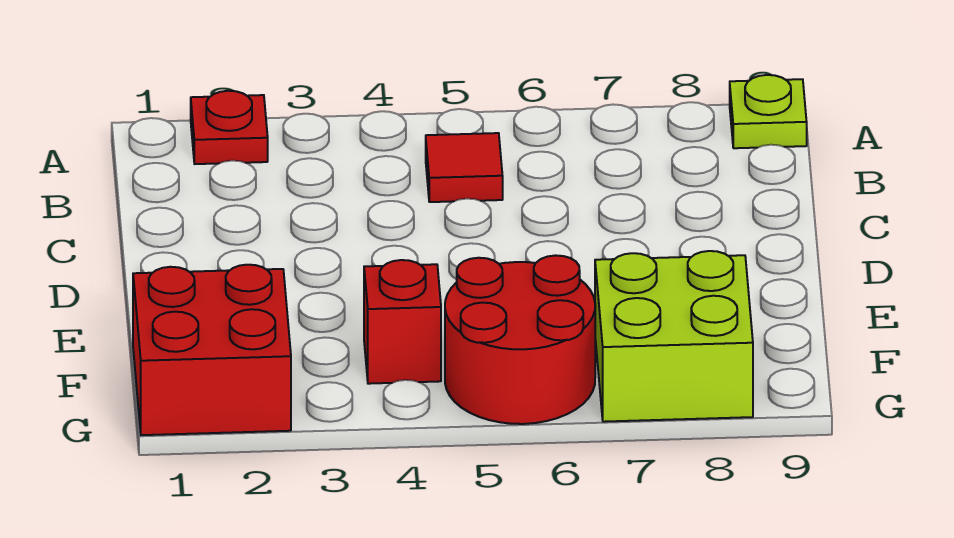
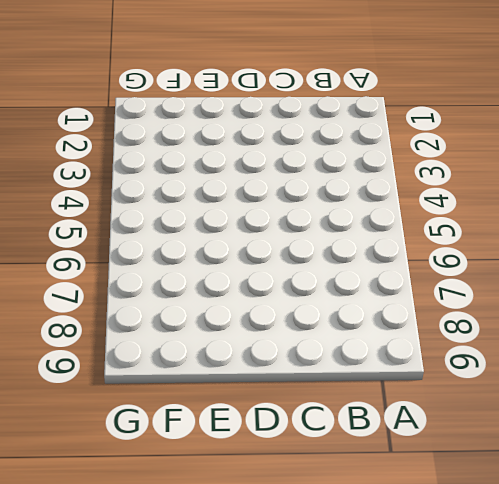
none -> red 1x1 plate [191,91,268,164]
none -> lime 1x1 plate [730,75,807,148]

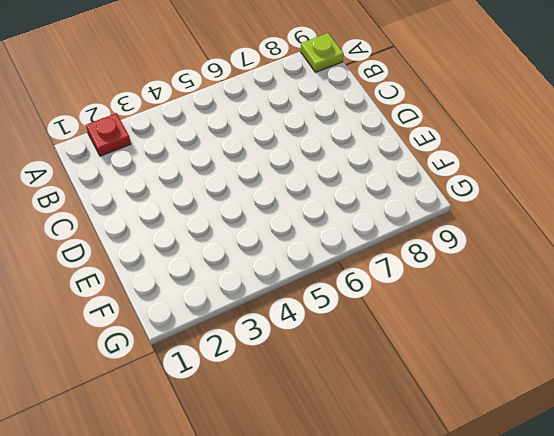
none -> red 1x1 tile [426,133,503,202]
none -> red 2x2 brick [133,265,291,435]

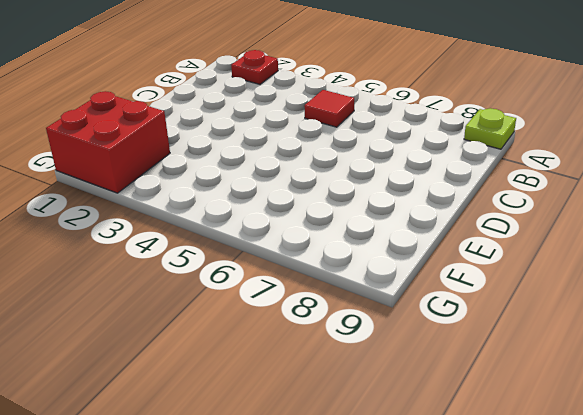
none -> red 1x1 brick [364,260,441,384]
none -> red 2x2 round brick [445,255,595,424]

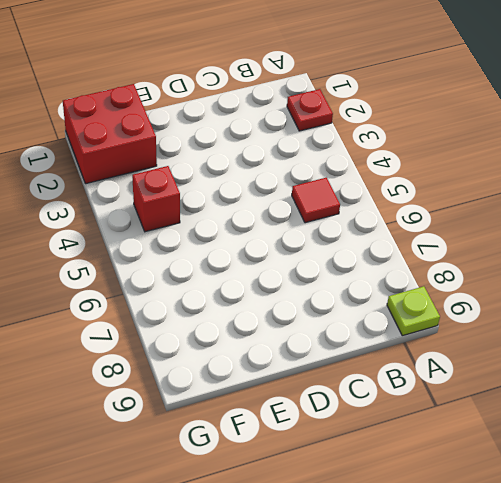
none -> red 2x2 round brick [445,255,595,424]
none -> lime 2x2 brick [595,251,753,422]

